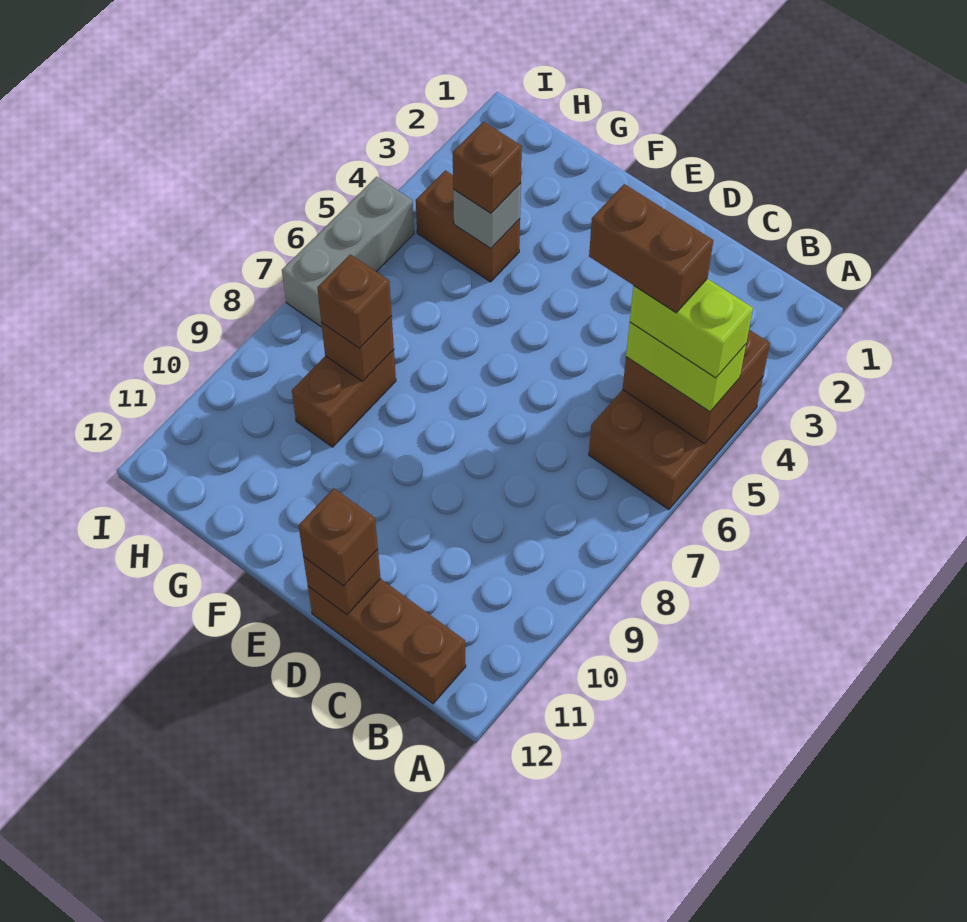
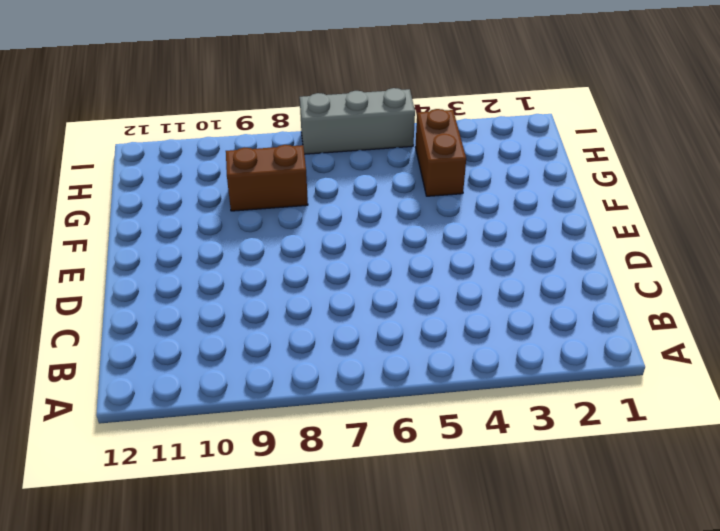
none -> brown 2x3 brick [589,377,763,510]
none -> brown 1x3 brick [308,579,466,704]
none -> brown 2x2 brick [623,330,770,444]

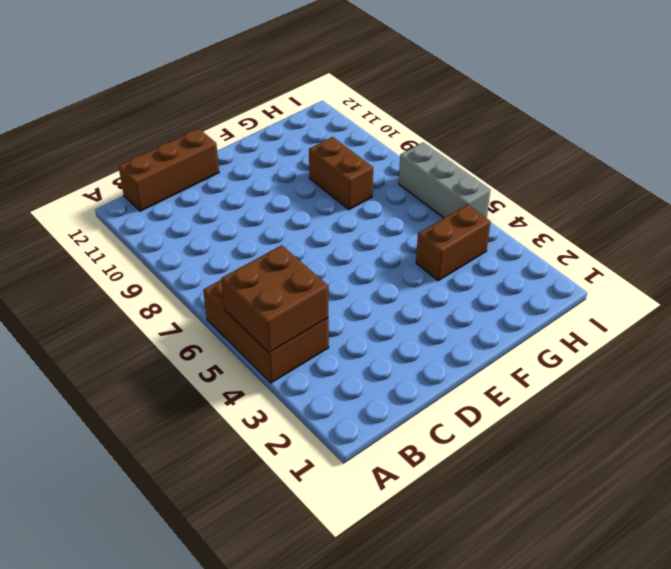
none -> brown 1x1 brick [303,549,381,615]
none -> grey 1x1 brick [453,183,521,249]
none -> brown 1x1 brick [321,316,394,381]

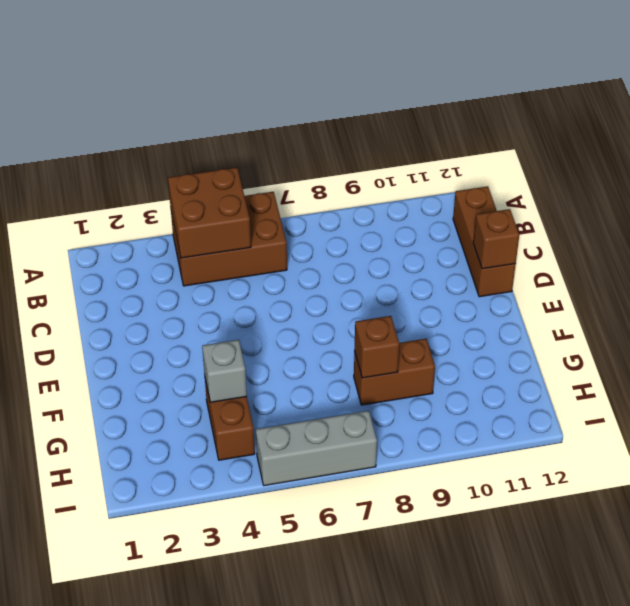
none -> lime 1x2 brick [626,322,746,412]
none -> brown 1x1 brick [299,488,378,586]
none -> brown 1x1 brick [453,122,522,213]

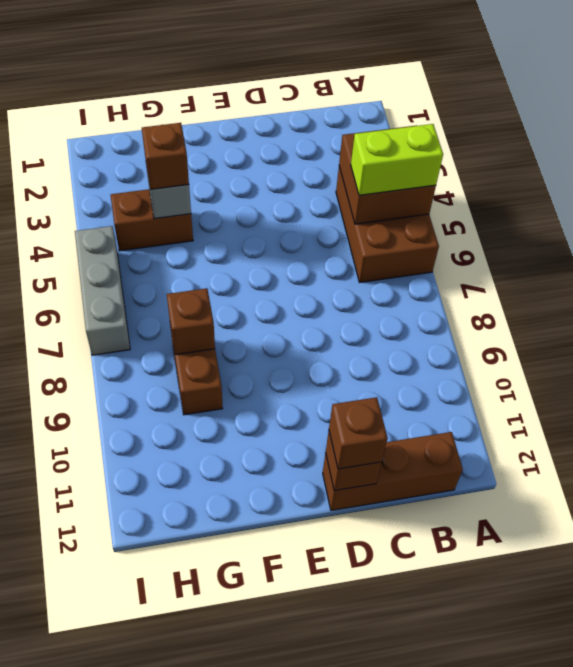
none -> brown 1x1 brick [317,254,392,348]
none -> lime 1x2 brick [630,279,753,378]
none -> brown 1x2 brick [589,184,713,313]

